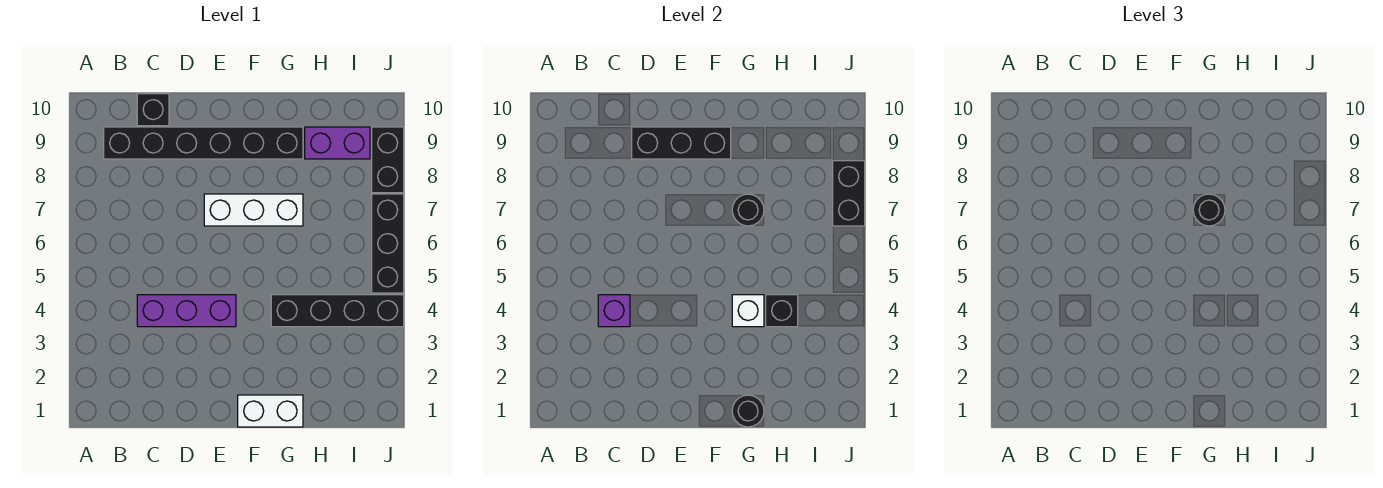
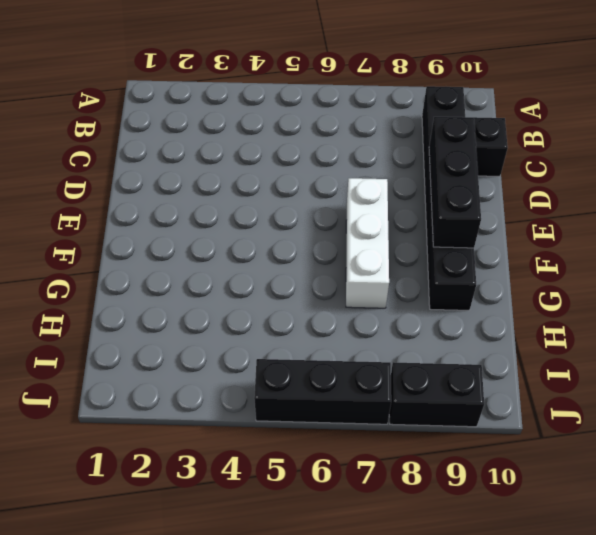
none -> purple 1x3 brick [137,295,236,327]
none -> white 1x2 brick [238,395,303,427]
none -> black 1x4 brick [271,295,404,327]

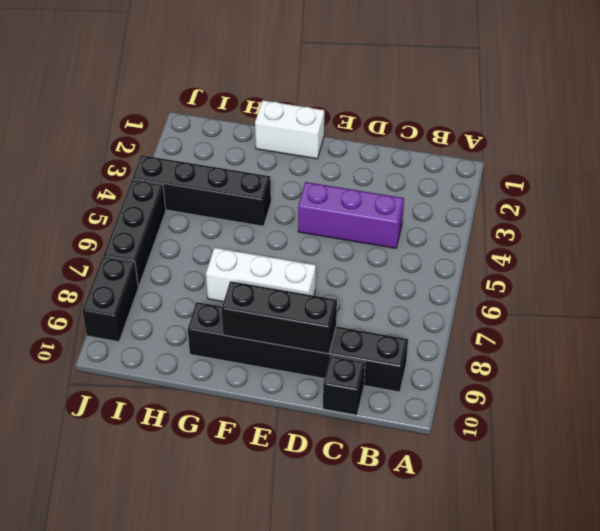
none -> purple 1x2 brick [305,127,370,159]
none -> purple 1x1 brick [598,295,630,327]
none -> black 1x1 round brick [732,395,764,427]

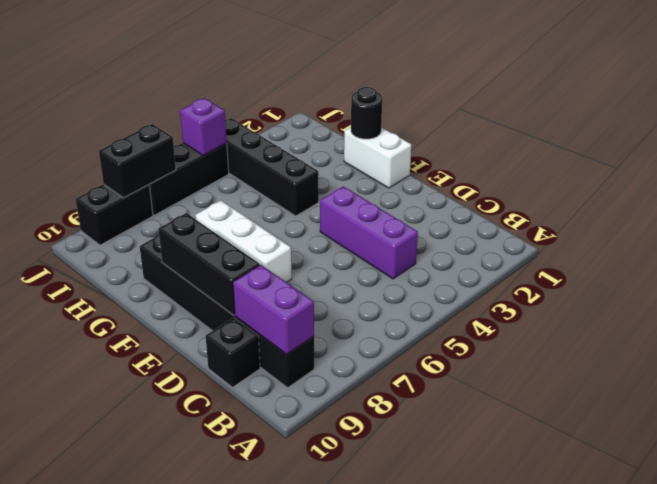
purple 1x2 brick [233,265,314,354] -> purple 1x2 brick moved to [305,127,370,159]
purple 1x1 brick [180,98,227,155] -> purple 1x1 brick moved to [598,295,630,327]
none -> white 1x1 brick [732,295,764,327]
none -> black 1x1 round brick [732,194,764,226]
none -> black 1x1 brick [766,295,798,327]

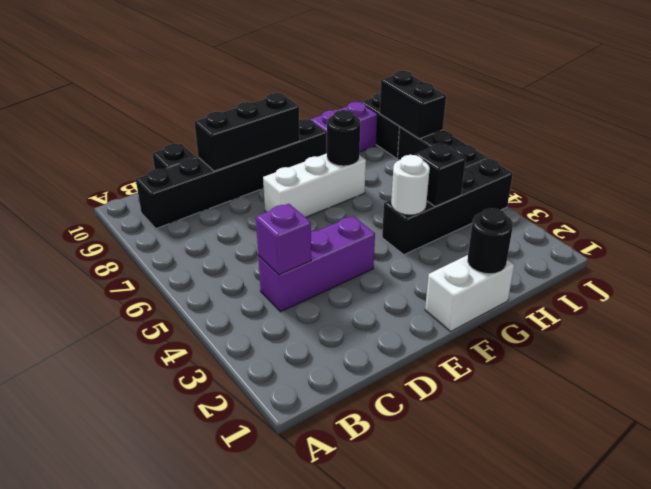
white 1x1 round brick [391,155,430,215] -> white 1x1 brick [732,295,764,327]
none -> black 1x1 round brick [1193,194,1225,226]

